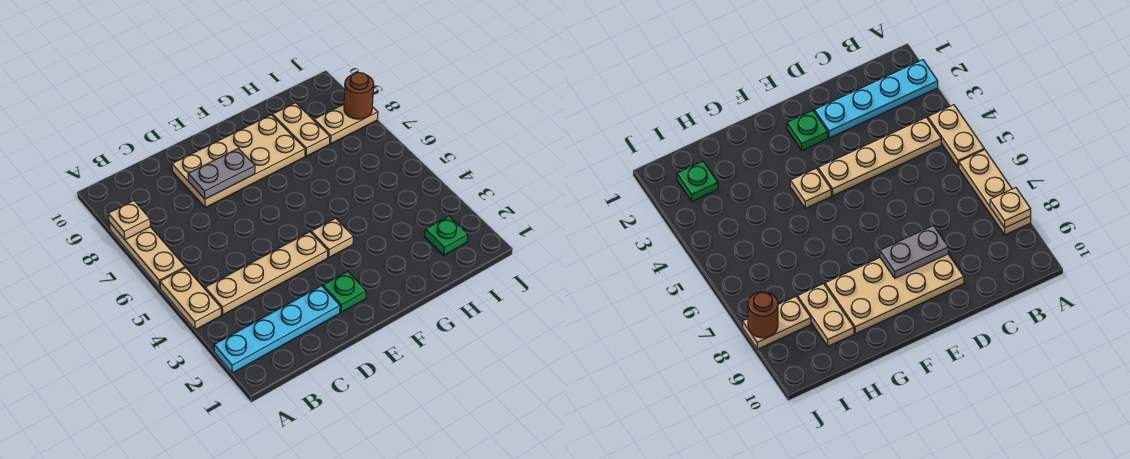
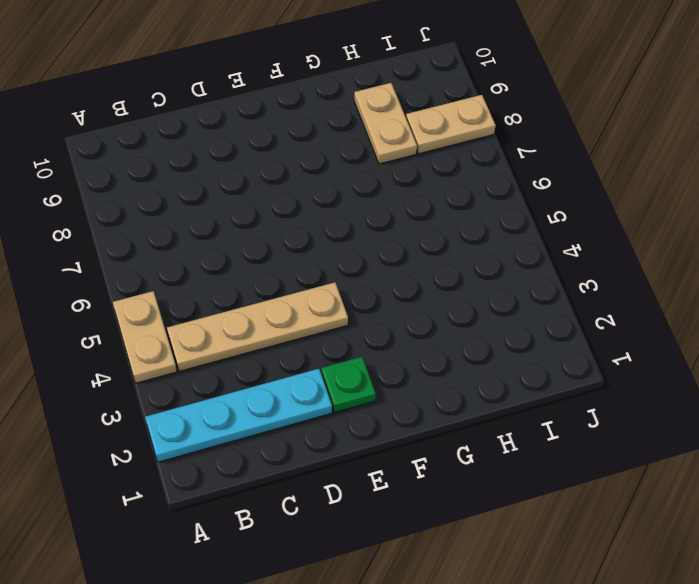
none -> tan 1x3 plate [109,222,185,288]
none -> tan 2x4 plate [172,115,305,207]
none -> tan 1x1 plate [311,218,353,257]

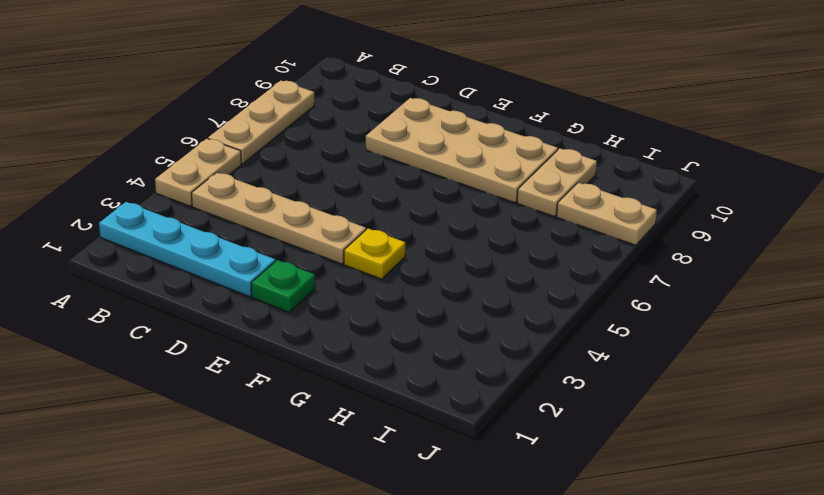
yellow 1x1 plate [344,229,405,279] -> tan 1x1 plate [311,218,353,257]
none -> green 1x1 plate [425,216,468,255]
none -> tan 1x1 plate [108,201,151,240]
none -> grey 1x2 plate [188,148,255,199]

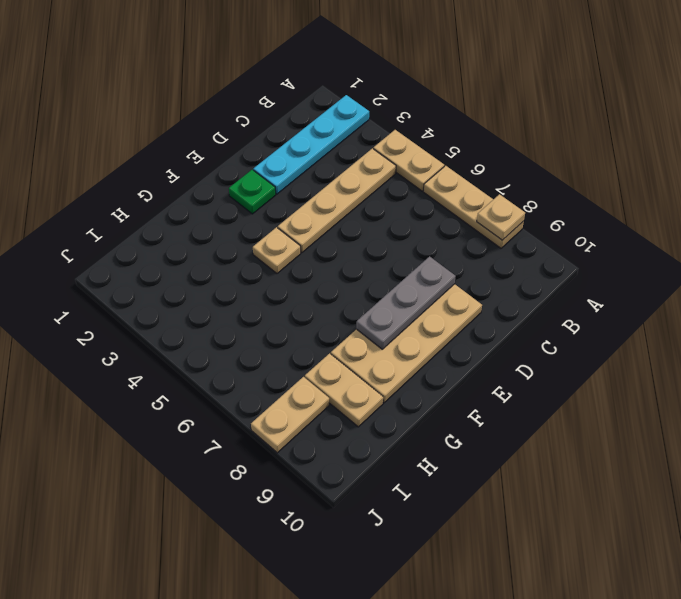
grey 1x3 plate [356,256,456,349] -> grey 1x2 plate [188,148,255,199]
none -> green 1x1 plate [425,216,468,255]
none -> brown 1x1 round brick [344,73,374,119]

